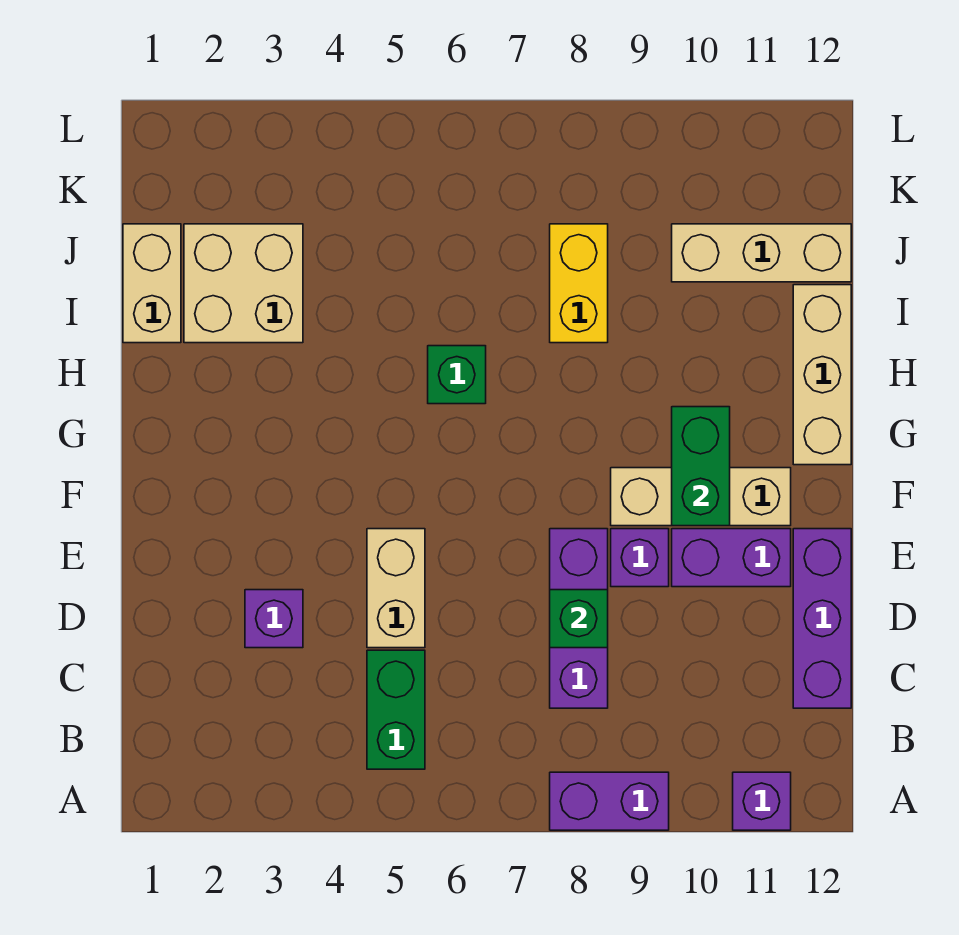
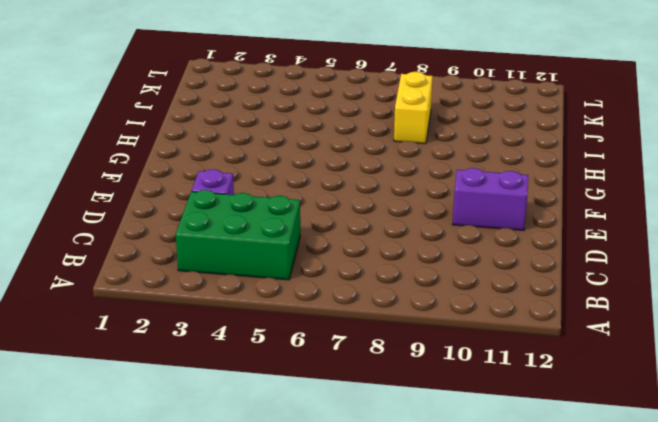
green 2x3 brick [176,190,300,280] -> green 1x2 brick [367,650,425,769]
none -> purple 1x2 brick [550,772,669,830]
none -> purple 1x1 brick [733,772,791,830]
none -> purple 1x3 brick [550,529,608,708]

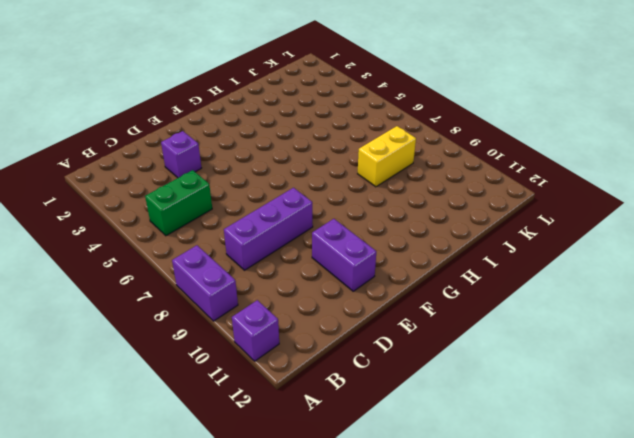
none -> purple 1x3 brick [793,529,851,708]
none -> tan 1x2 brick [367,529,425,648]
none -> purple 1x1 brick [611,529,669,587]

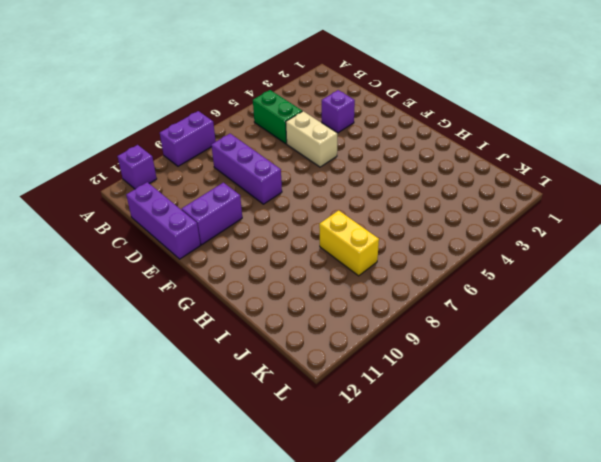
none -> purple 1x1 brick [611,529,669,587]
none -> tan 1x3 brick [611,468,791,526]
none -> tan 1x3 brick [793,285,851,465]

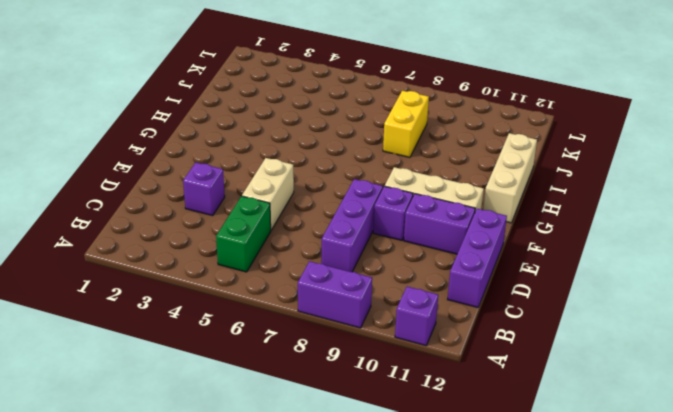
none -> green 1x1 brick [428,346,486,404]
none -> tan 1x2 brick [123,224,181,343]
none -> tan 2x2 brick [184,224,303,343]

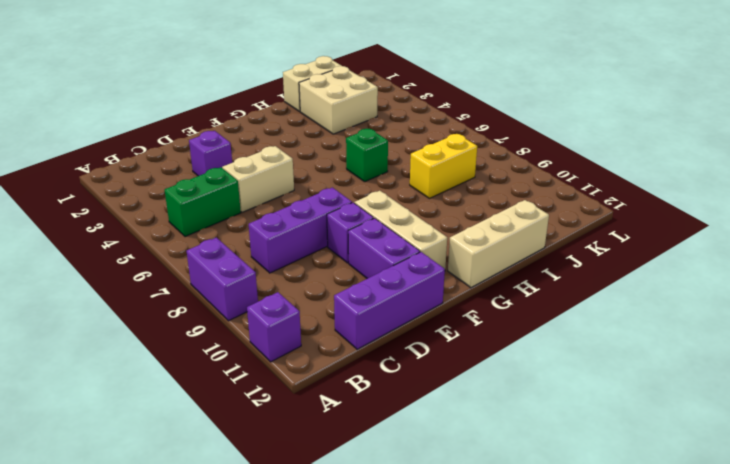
none -> tan 1x3 brick [672,224,851,282]
none -> green 1x1 brick [550,590,608,648]
none -> green 1x2 brick [672,407,730,526]

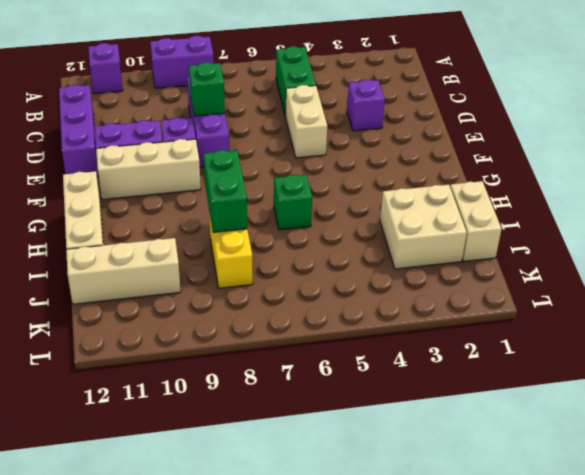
green 1x2 brick [204,150,247,232] -> green 1x2 brick moved to [672,407,730,526]

